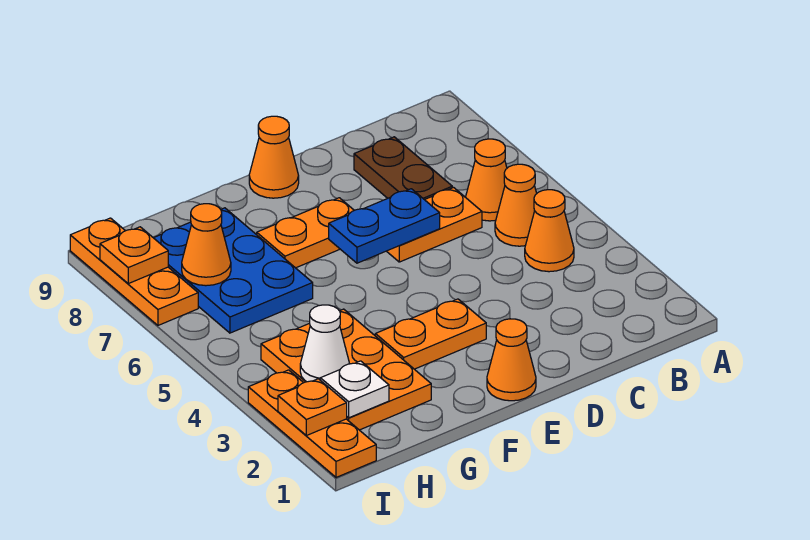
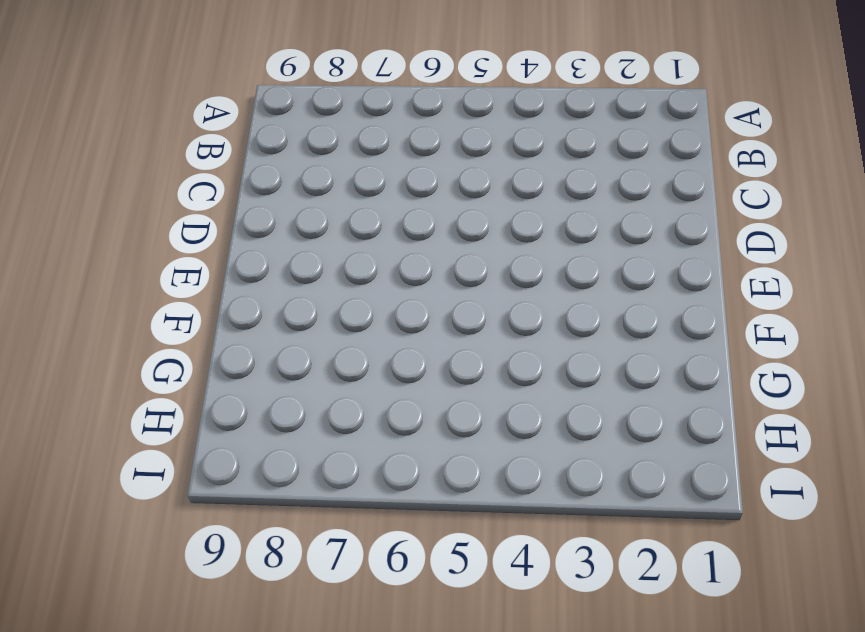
none -> orange 1x1 cone [525,190,574,272]
none -> orange 1x1 cone [495,164,537,246]
none -> orange 1x1 cone [466,139,507,221]

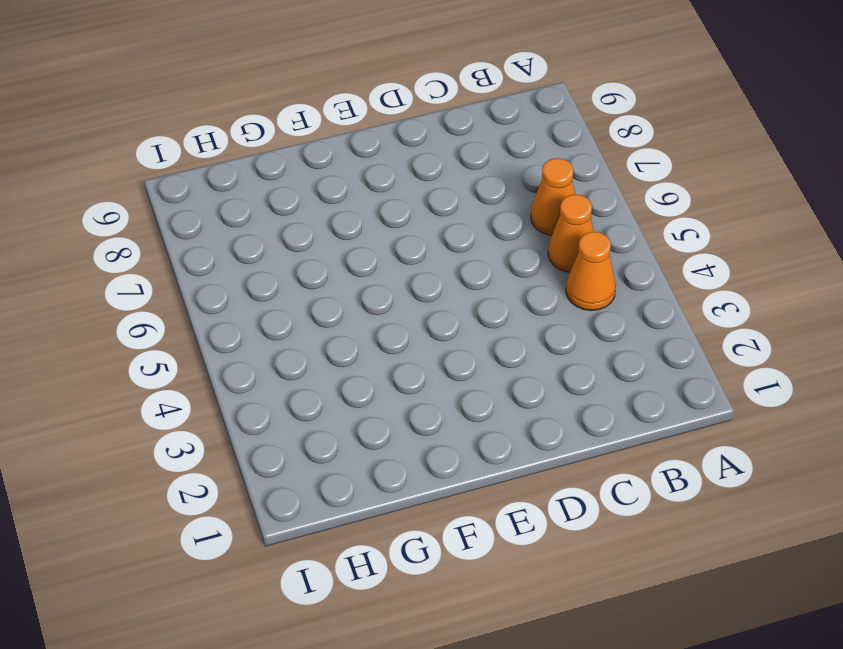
none -> orange 1x2 plate [387,188,482,262]
none -> brown 1x2 plate [354,137,452,200]
none -> orange 1x1 cone [487,319,536,401]

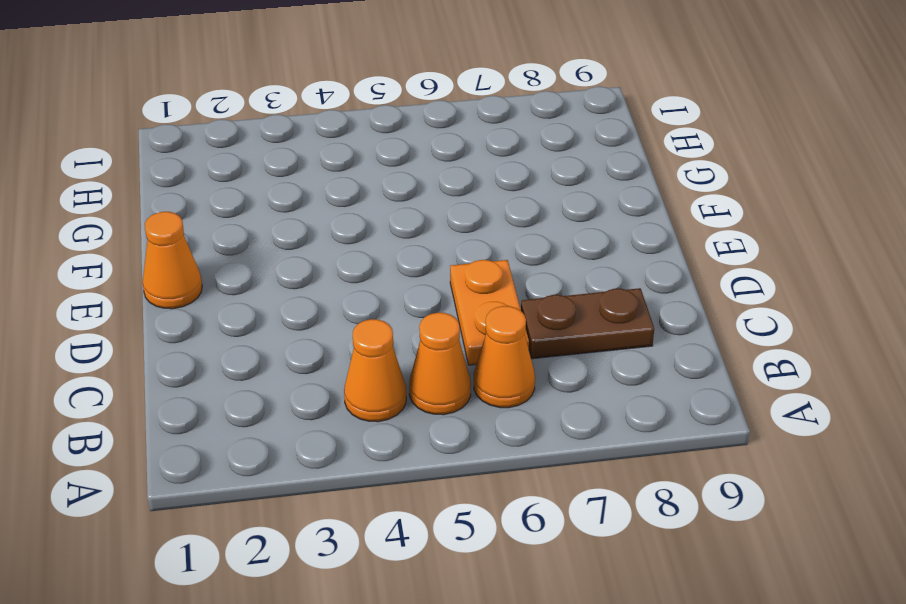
none -> orange 1x2 plate [375,299,486,369]
none -> orange 1x2 plate [257,198,354,268]
none -> orange 1x1 cone [249,116,299,198]

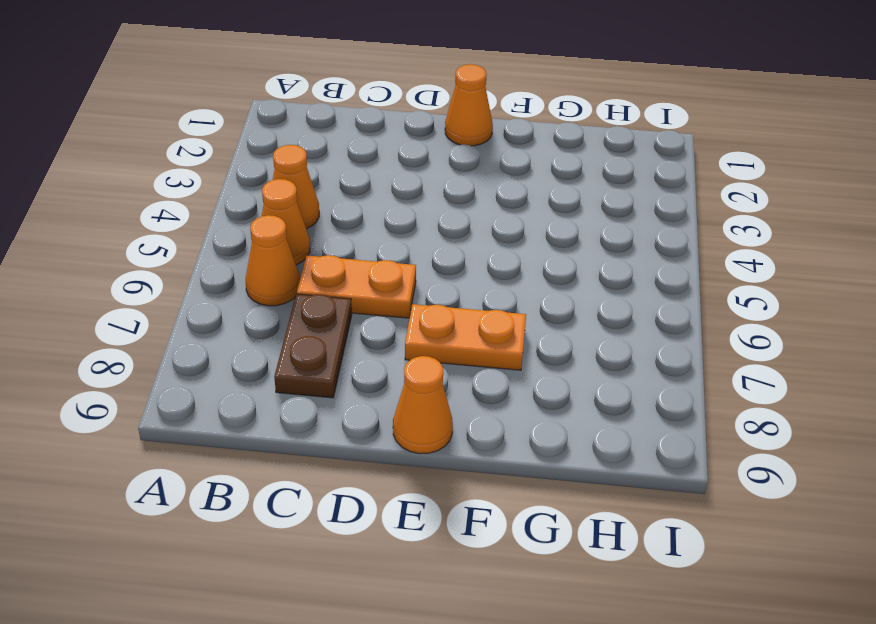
none -> orange 1x2 plate [375,299,486,369]
none -> orange 2x3 plate [261,309,431,430]
none -> blue 2x3 plate [154,208,313,333]

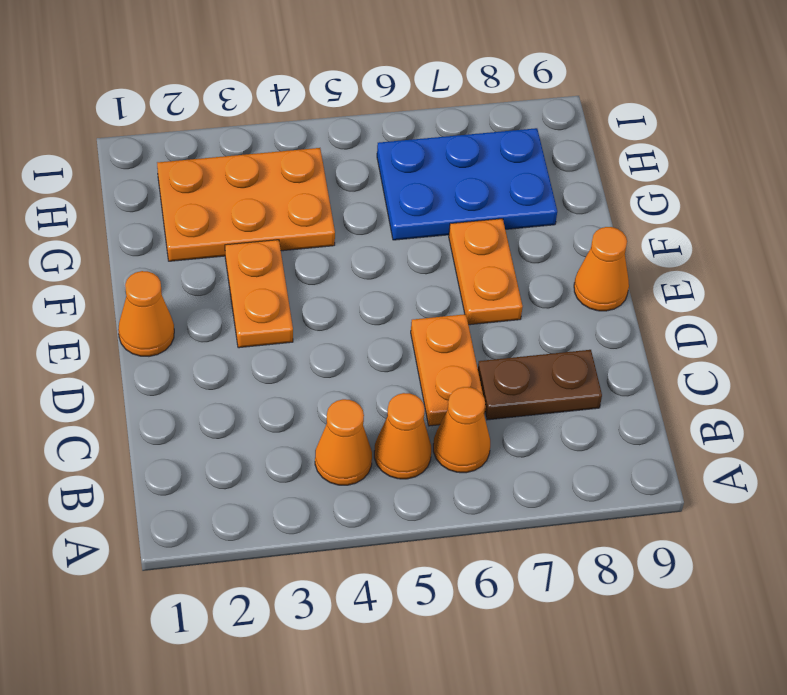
none -> orange 1x3 plate [248,370,376,477]
none -> orange 1x3 plate [70,218,198,325]
none -> blue 1x2 plate [329,189,440,263]

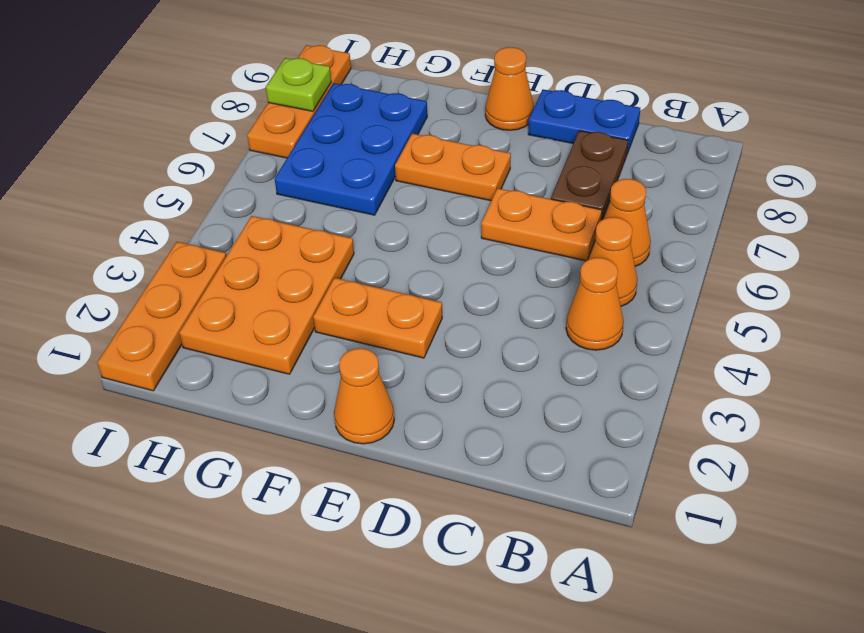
blue 1x2 plate [528,90,640,154] -> blue 1x2 plate moved to [329,189,440,263]
lime 1x1 plate [266,58,331,111] -> orange 1x1 plate [100,227,168,284]
none -> white 1x1 plate [320,361,389,418]
none -> white 1x1 cone [300,305,349,382]
none -> orange 1x1 cone [182,204,231,286]

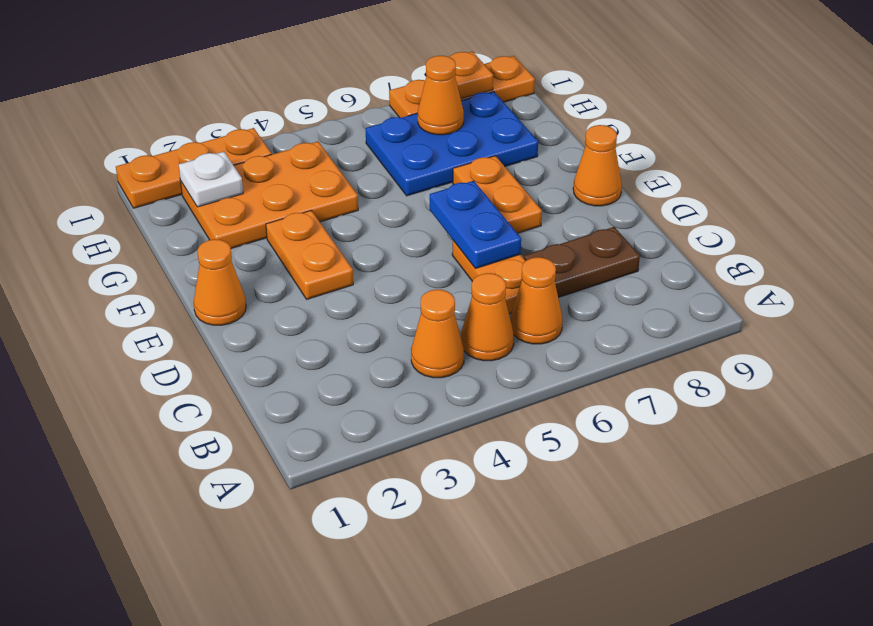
none -> white 1x1 cone [300,305,349,382]
none -> orange 1x1 plate [278,379,347,436]

